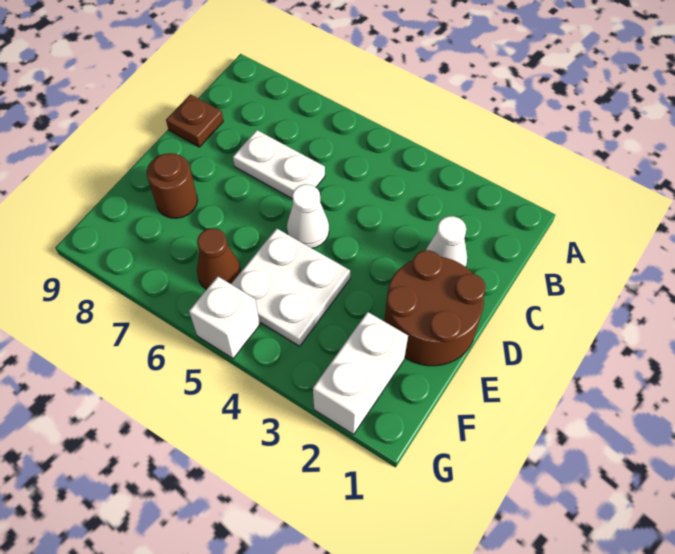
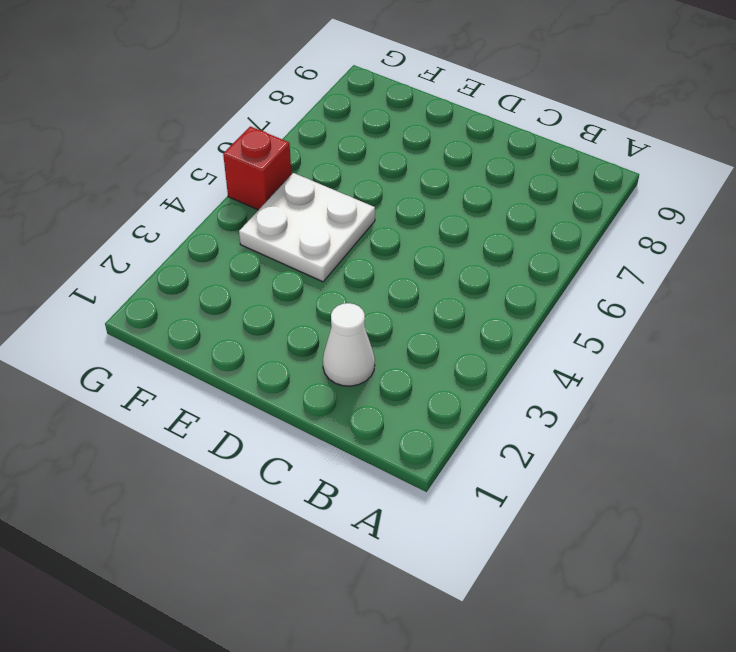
red 1x1 brick [223,126,291,210] -> white 1x1 brick [189,277,260,359]
none -> white 1x2 plate [233,130,325,198]
none -> brown 1x1 plate [166,94,223,147]

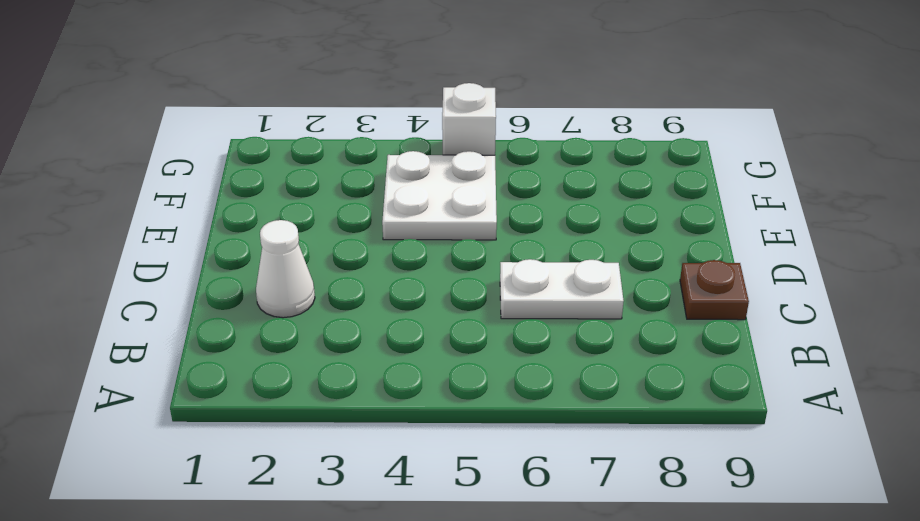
none -> brown 2x2 round brick [385,250,486,366]
none -> white 1x1 cone [287,184,329,248]

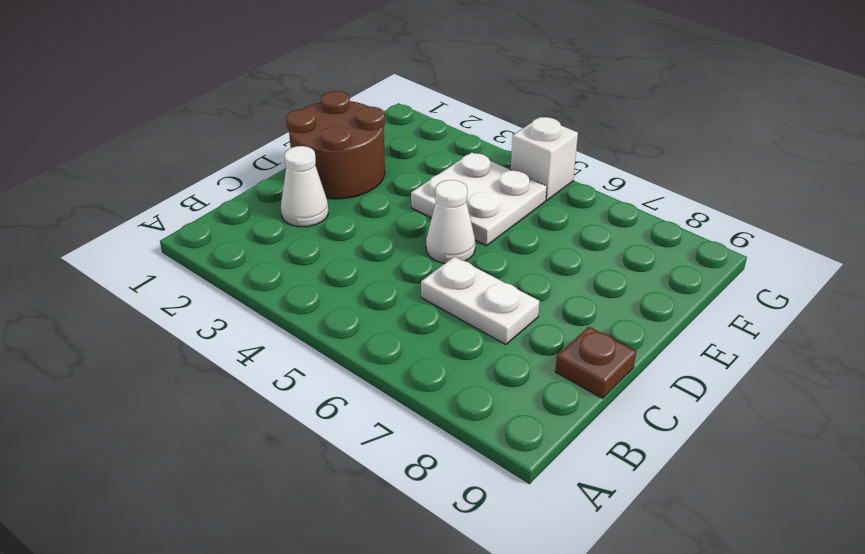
none -> brown 1x1 round brick [147,153,198,218]
none -> white 1x2 brick [313,312,408,434]

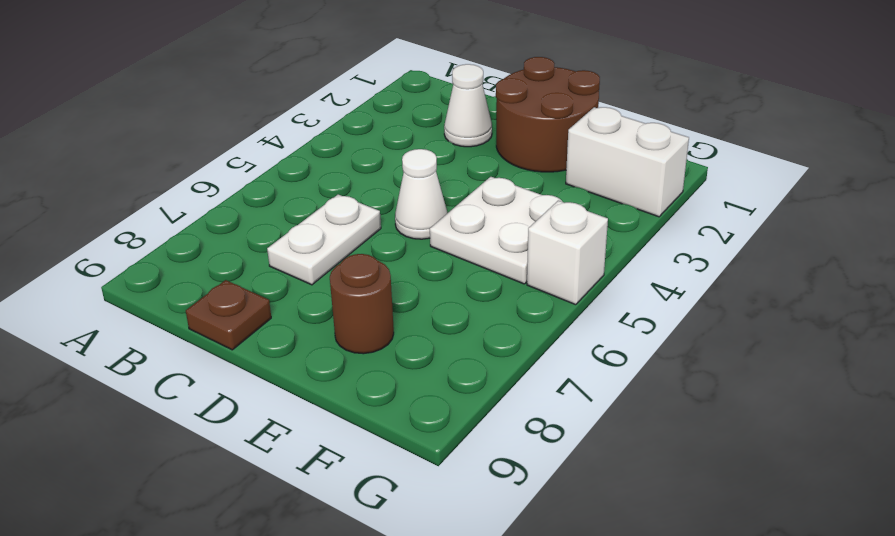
none -> brown 1x1 cone [197,228,241,290]

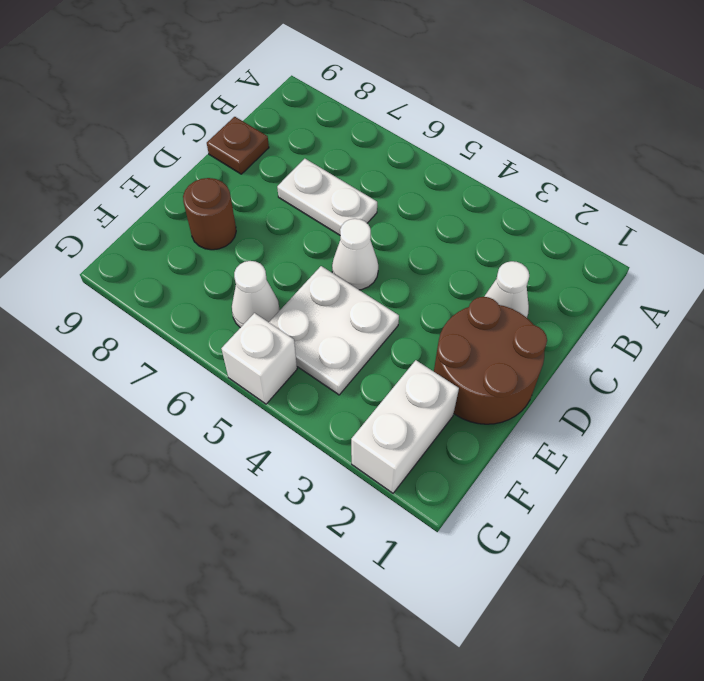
white 1x1 cone [232,261,280,328] -> brown 1x1 cone [197,228,241,290]

